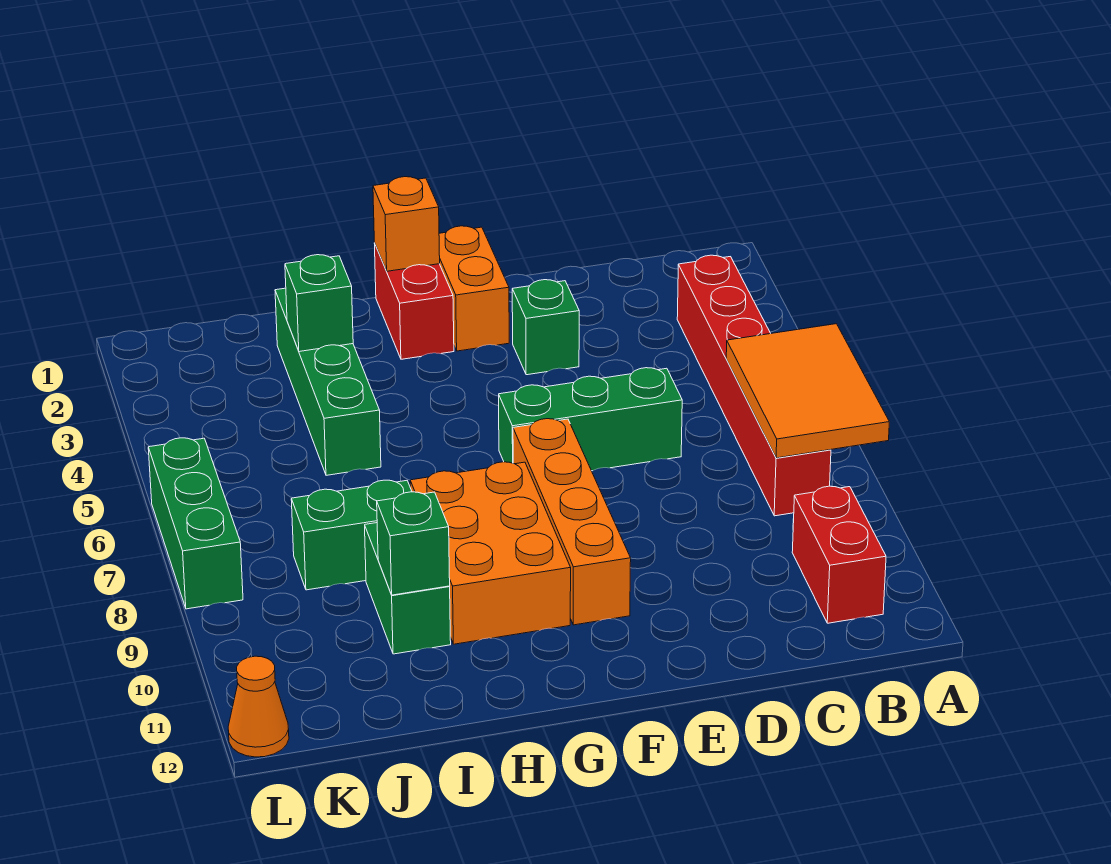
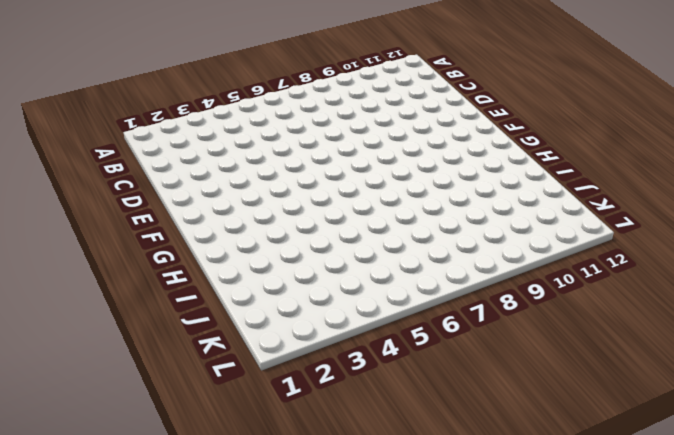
none -> red 1x6 brick [677,255,831,516]
none -> red 1x2 brick [792,486,886,623]
none -> green 1x3 brick [499,368,682,471]

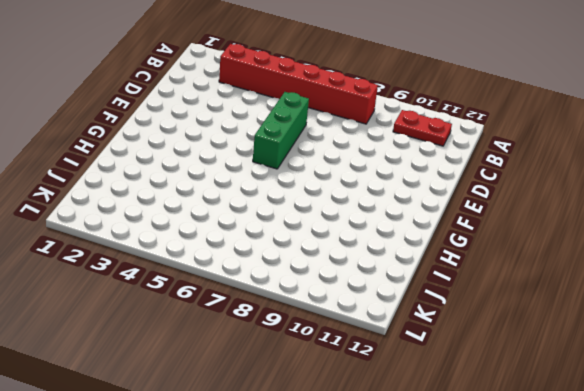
red 1x2 plate [393,110,452,146] -> red 1x2 brick [792,486,886,623]
none -> green 1x1 brick [512,280,579,375]
none -> orange 1x2 brick [439,226,509,351]
none -> orange 1x4 brick [513,419,631,625]

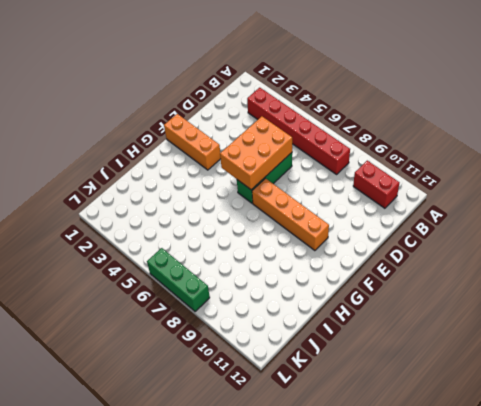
orange 2x3 brick [220,116,292,190] -> orange 2x3 brick turned to [410,462,571,644]
orange 1x3 brick [164,114,221,170] -> orange 1x2 brick [439,226,509,351]
none -> green 1x1 brick [512,280,579,375]
none -> red 1x2 brick [375,245,454,359]
none -> green 1x4 brick [275,288,381,475]

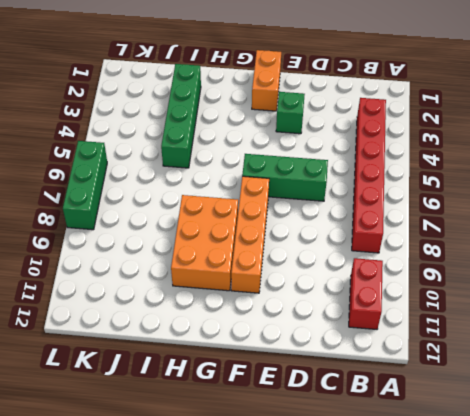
none -> red 1x2 brick [375,245,454,359]
none -> green 1x2 brick [291,480,412,590]
none -> green 1x2 brick [365,523,451,654]

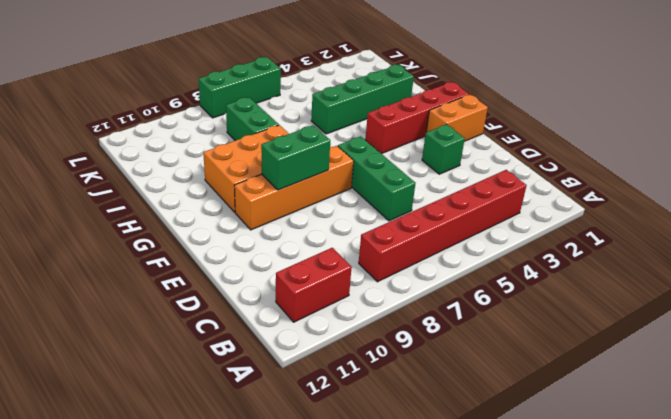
green 1x2 brick [261,125,330,190] -> green 1x2 brick moved to [365,523,451,654]
red 1x4 brick [365,82,469,154] -> red 1x2 brick [375,245,454,359]
none -> orange 1x1 cone [228,656,289,757]
none -> orange 2x3 tile [726,324,889,458]
none -> orange 1x1 brick [373,177,440,271]

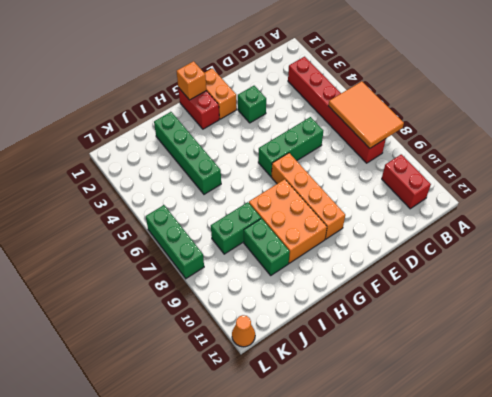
none -> green 1x1 brick [285,255,353,352]
none -> green 1x1 brick [377,492,450,595]

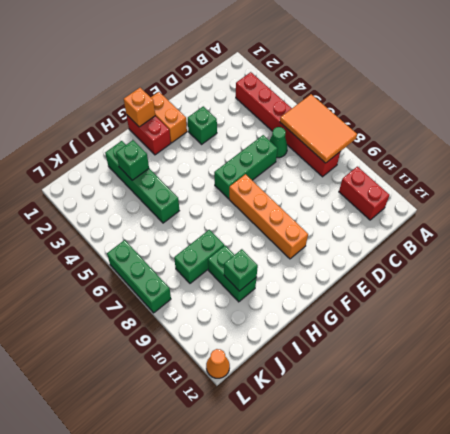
green 1x1 cone [269,127,287,158] -> none
none -> orange 2x3 brick [410,462,571,644]

